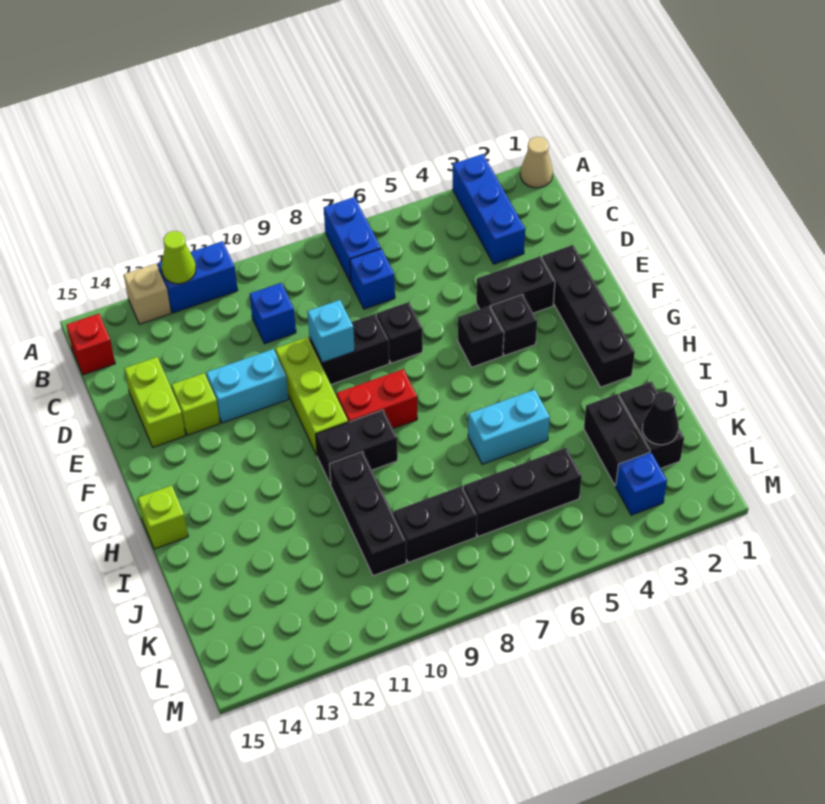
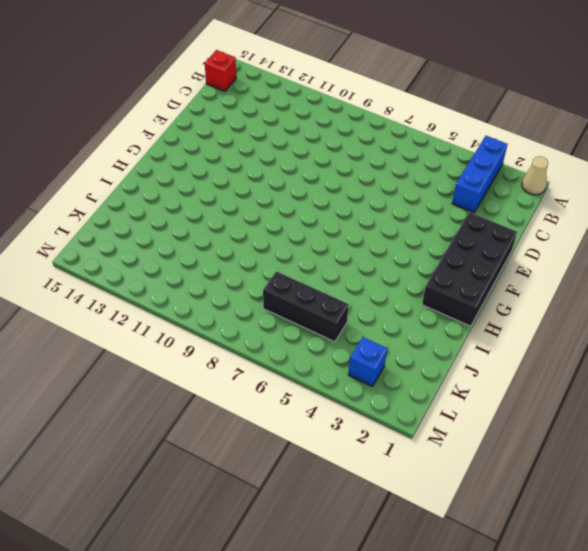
black 2x4 brick [422,212,517,326] -> black 1x4 brick [542,245,635,387]
none -> blue 1x2 brick [324,197,381,283]
none -> blue 1x2 brick [157,241,238,313]
none -> tan 1x1 brick [124,264,171,324]
none -> blue 1x1 brick [350,249,395,309]

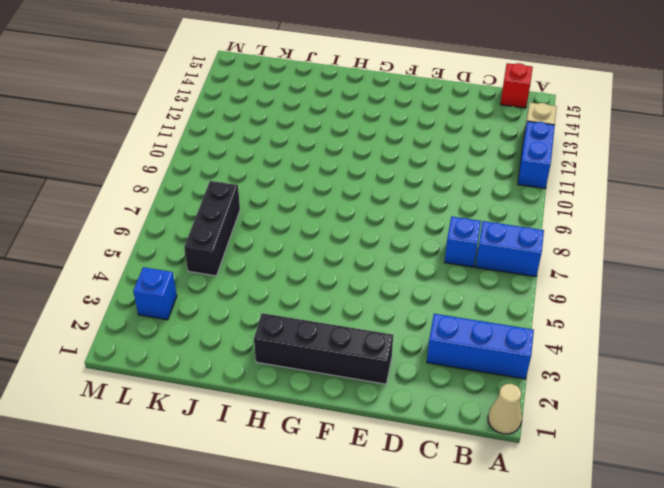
none -> blue 1x1 brick [250,283,296,344]
none -> lime 1x2 brick [124,357,186,447]
none -> black 1x2 brick [476,256,555,313]
none -> black 1x1 brick [377,302,423,363]

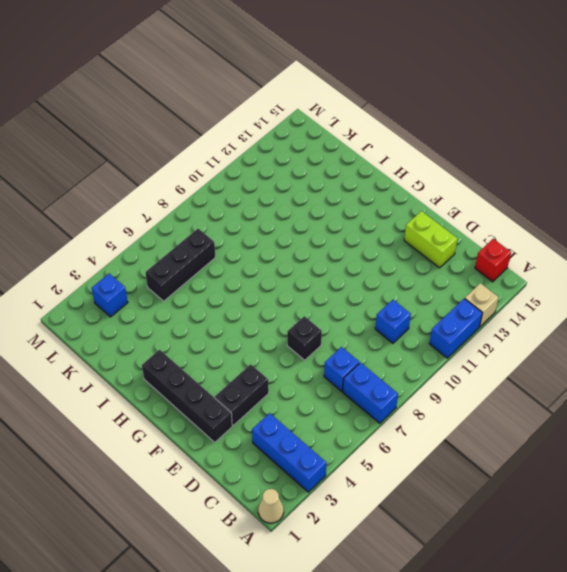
none -> black 1x2 brick [309,314,389,384]
none -> lime 1x3 brick [275,337,348,455]
none -> cyan 1x2 brick [206,349,288,423]
none -> lime 1x1 brick [172,373,220,435]

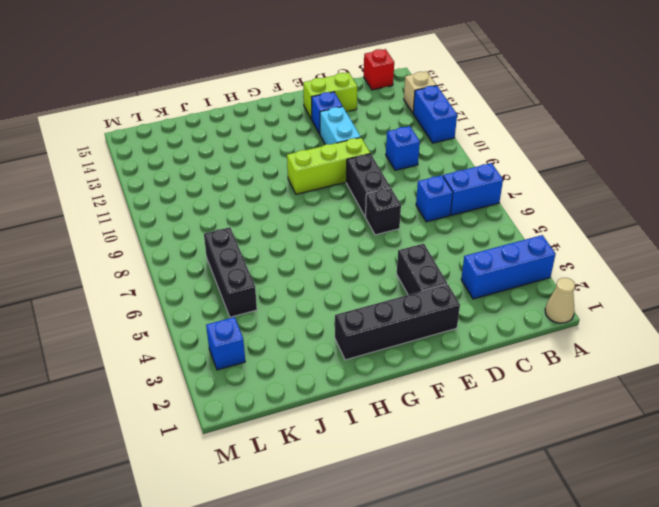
blue 1x1 brick [312,92,342,134] -> lime 1x1 brick [172,373,220,435]
none -> black 1x1 brick [491,294,537,356]
none -> black 1x1 brick [458,306,504,367]
none -> red 1x2 brick [336,369,417,428]
none -> black 1x2 brick [316,410,398,485]

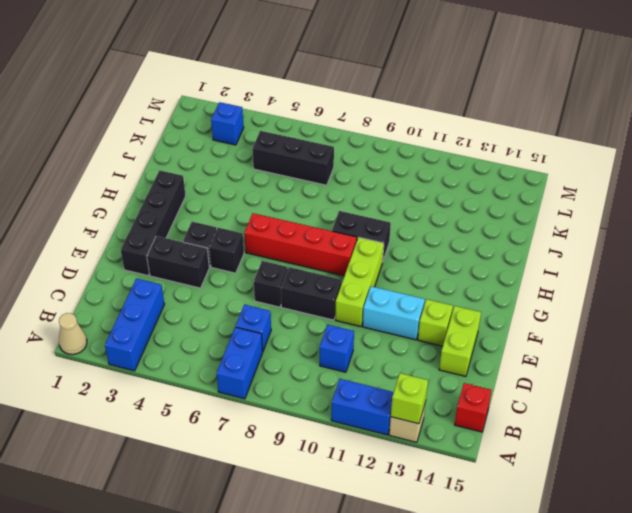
lime 1x1 brick [391,373,428,424] -> lime 1x1 brick moved to [138,485,188,549]
red 1x4 brick [244,213,357,276] -> red 1x2 brick [336,369,417,428]
none -> cyan 1x2 brick [468,390,550,464]
none -> black 1x3 brick [329,452,406,576]
none -> black 1x2 brick [620,381,684,468]
none -> black 1x2 brick [584,394,650,485]

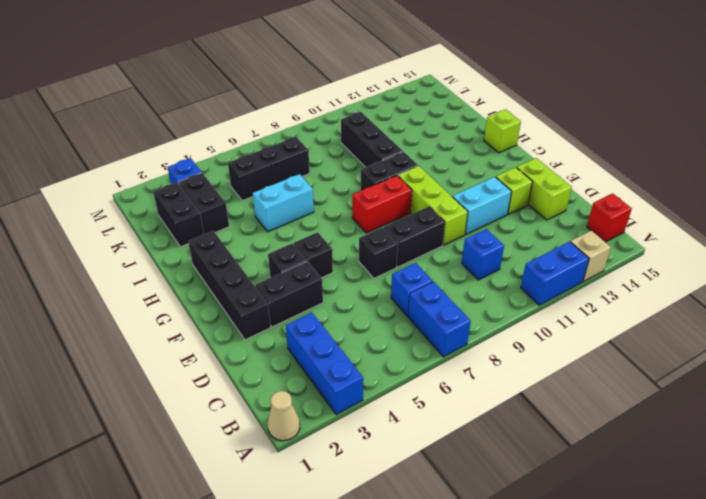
none -> black 1x2 brick [394,486,477,563]
none -> lime 1x1 cone [161,231,196,284]
none -> cyan 1x1 brick [307,300,355,363]
none -> black 1x1 cone [642,391,679,445]

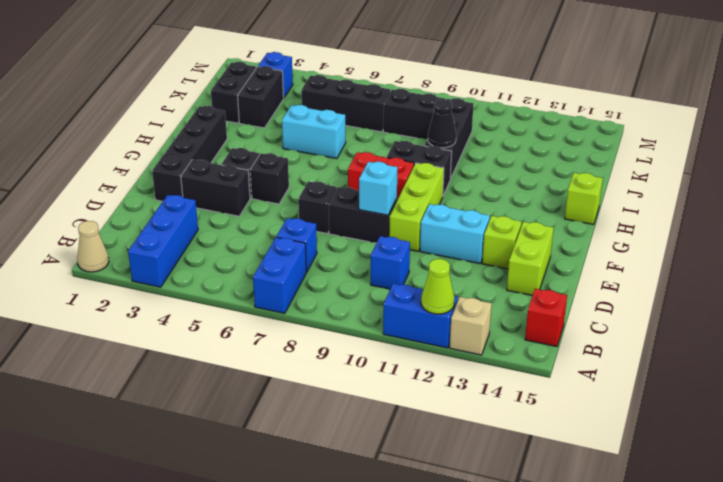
black 1x1 cone [427,99,456,148] -> black 1x1 cone moved to [642,391,679,445]

